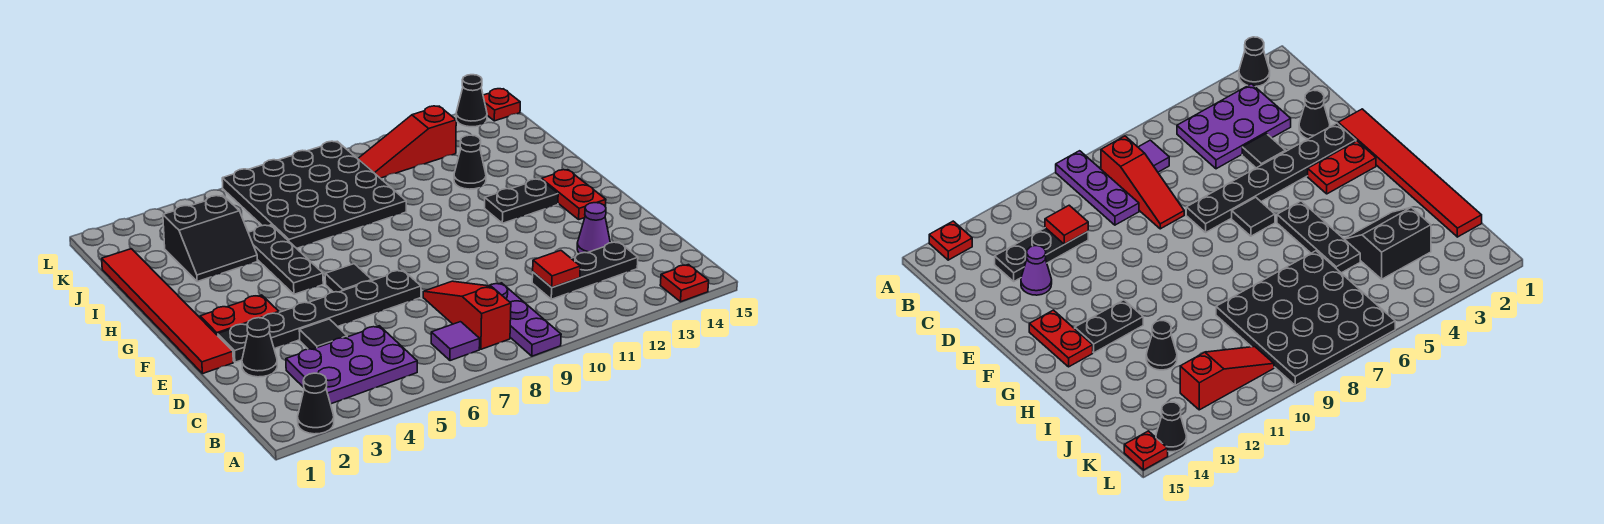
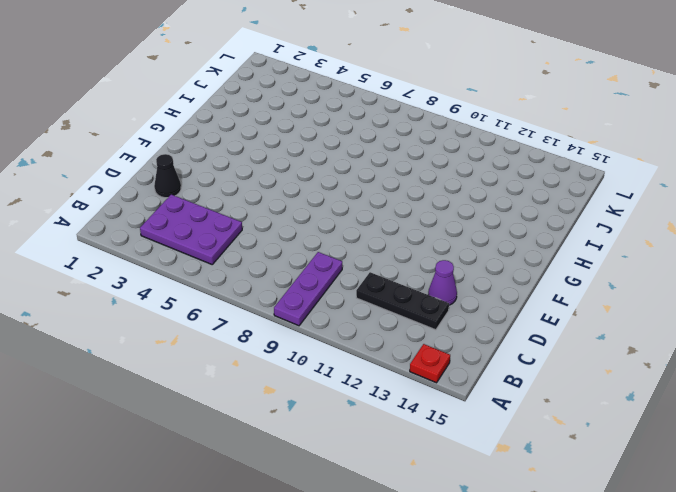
none -> black 1x1 cone [298,373,334,434]
none -> purple 1x1 tile [431,322,480,361]
none -> red 1x3 slope [423,281,511,349]

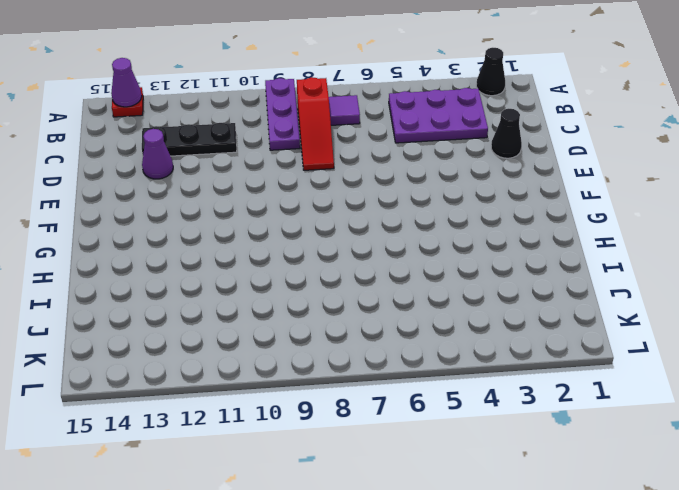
purple 1x1 cone [111,58,142,107] -> none
none -> black 1x1 tile [299,319,347,349]
none -> red 1x6 tile [102,249,233,374]
none -> black 1x6 plate [218,270,421,362]

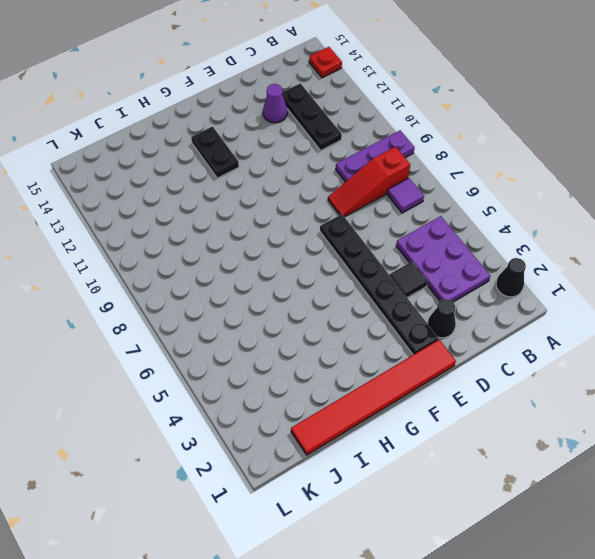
none -> red 1x2 plate [200,295,279,336]
none -> black 1x1 tile [325,264,372,292]
none -> red 1x2 plate [541,170,606,219]

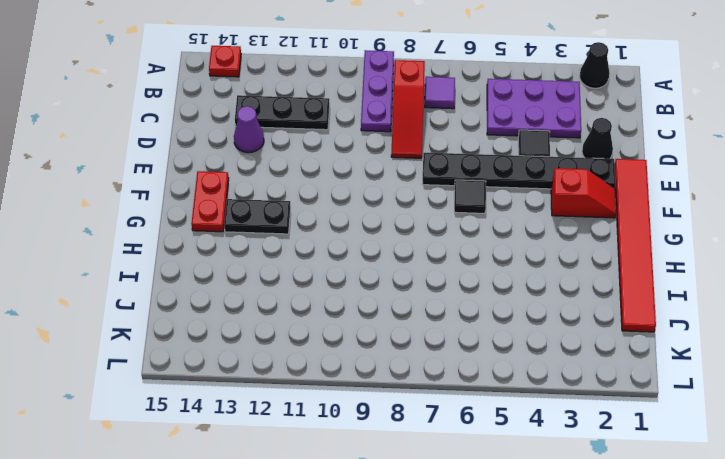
red 1x2 slope [551,168,616,218] -> red 1x2 plate [200,295,279,336]
none -> black 1x3 plate [248,225,323,294]
none -> black 2x2 slope [163,195,257,282]
none -> black 4x4 plate [222,141,406,248]

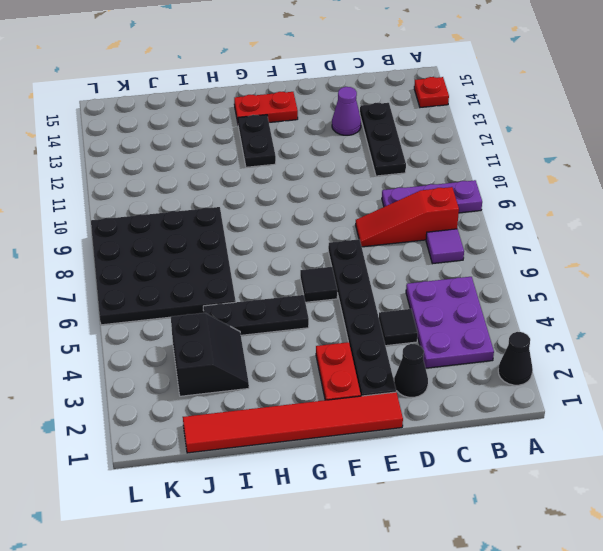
none -> black 1x1 cone [454,135,486,189]
none -> red 1x3 slope [358,106,456,178]
none -> black 1x1 cone [456,75,487,127]

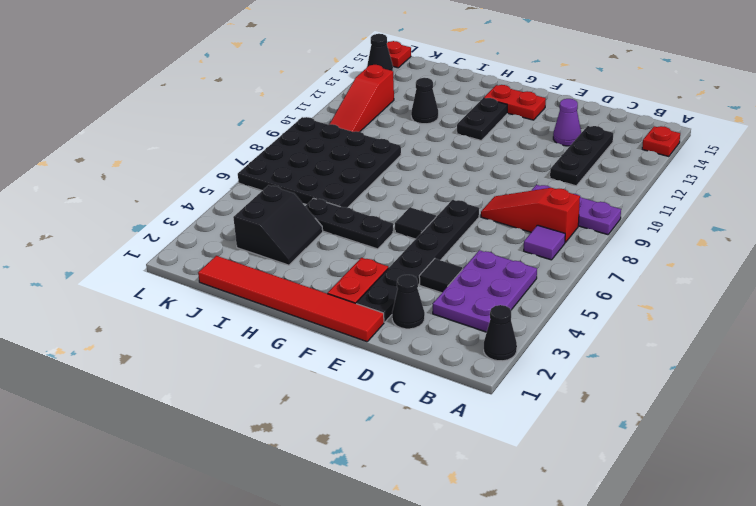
none -> red 1x1 tile [533,250,580,287]

